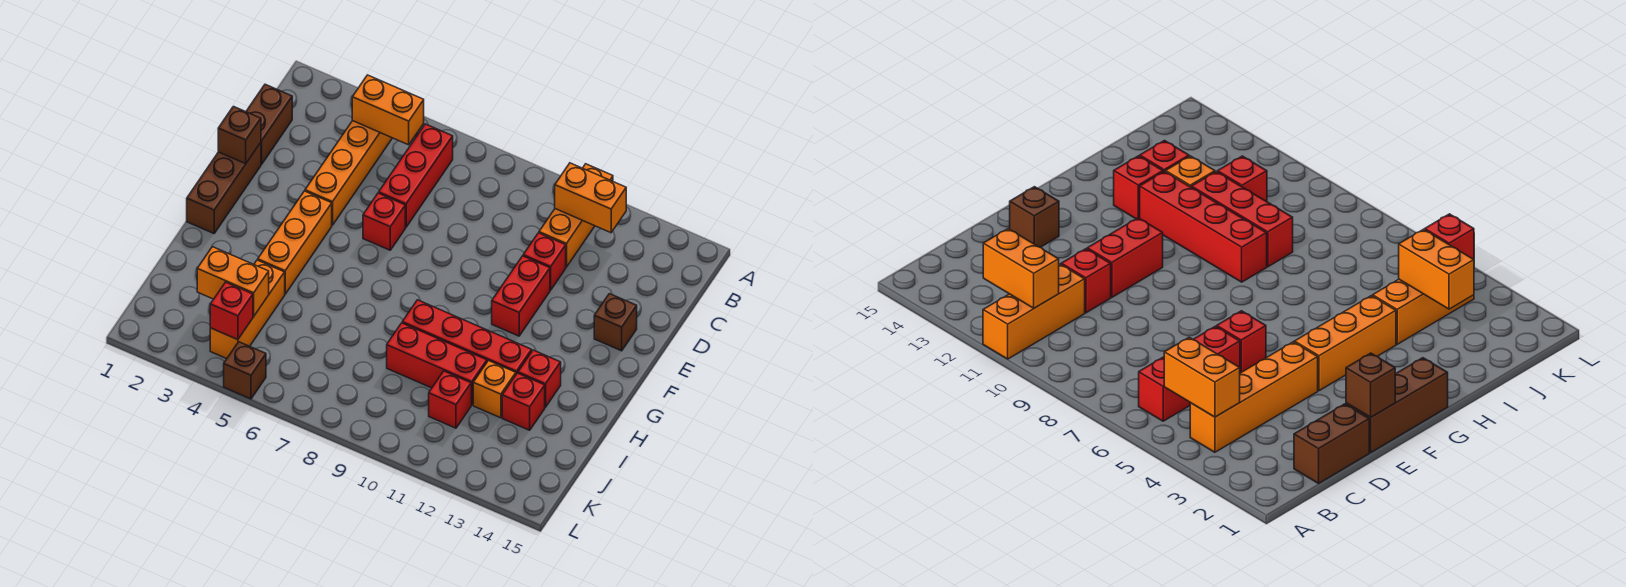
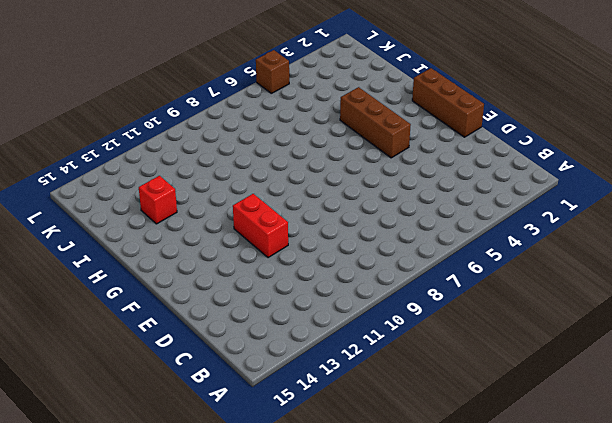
brown 1x3 brick [340,87,411,158] -> orange 1x3 brick [258,191,332,294]
none -> orange 1x3 brick [539,164,613,267]
none -> orange 1x4 brick [305,121,392,225]
none -> red 1x3 brick [379,124,453,227]

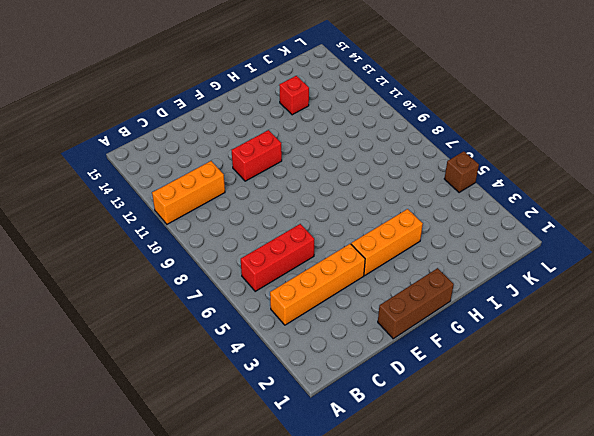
none -> brown 1x2 brick [246,84,292,165]
none -> red 1x1 brick [523,233,566,290]
none -> red 1x1 brick [363,193,405,250]

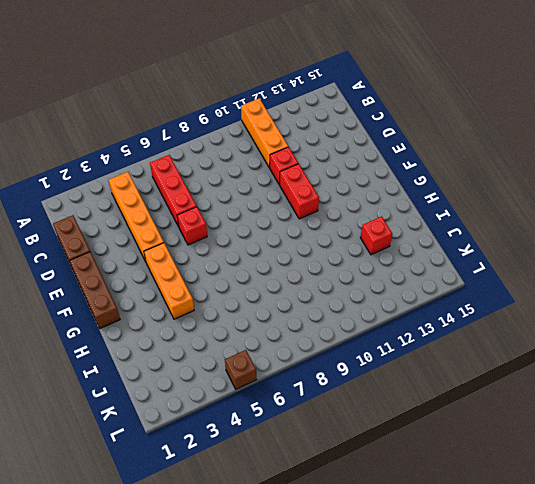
none -> brown 1x1 brick [594,294,637,351]
none -> red 1x4 brick [402,300,532,374]
none -> red 1x1 brick [518,350,561,407]

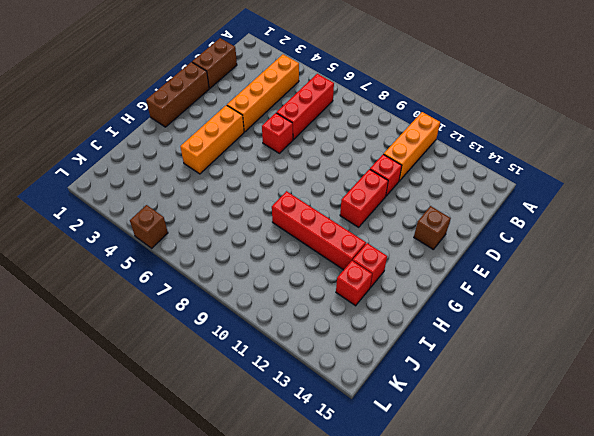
none -> orange 1x3 brick [210,260,285,359]
none -> red 1x3 brick [387,323,487,405]
none -> orange 1x1 brick [473,361,516,418]

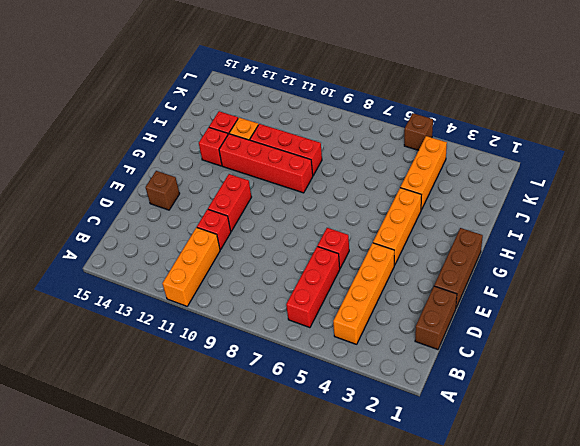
none -> red 1x1 brick [429,371,471,428]
none -> orange 1x2 brick [352,75,424,145]
none -> orange 1x2 brick [555,163,626,233]

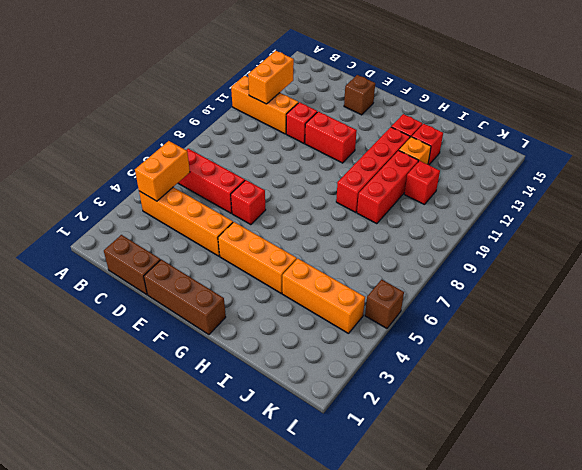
none -> brown 1x1 brick [218,107,261,164]
none -> orange 1x2 brick [197,247,269,316]
none -> red 1x1 brick [210,282,253,340]

